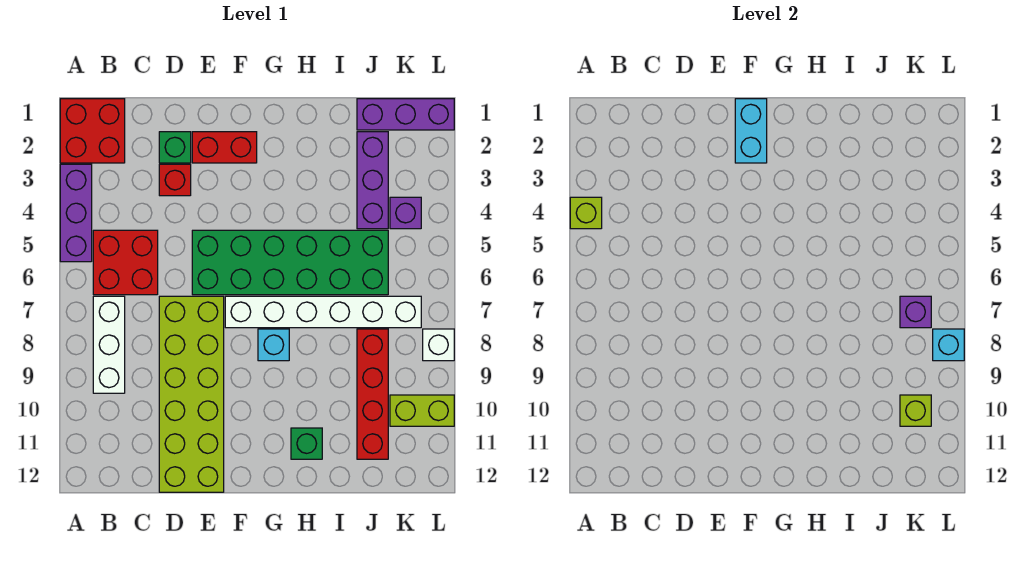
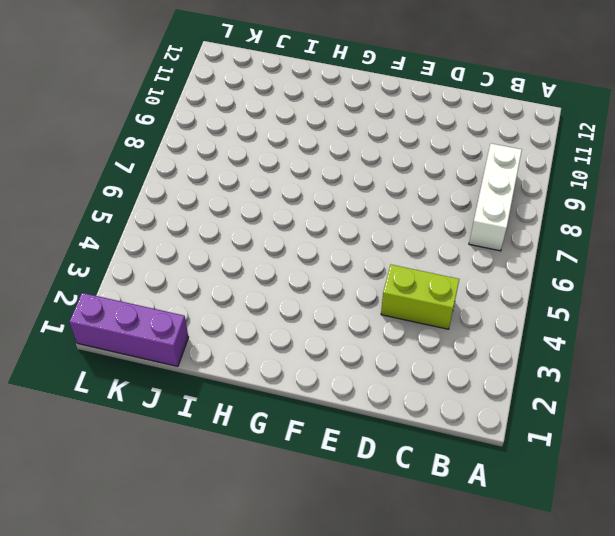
lime 1x2 brick [381,265,459,329] -> lime 1x2 brick moved to [390,395,454,426]
none -> red 2x2 brick [60,99,125,163]
none -> purple 1x3 brick [60,164,92,262]
none -> red 2x2 brick [93,230,158,295]

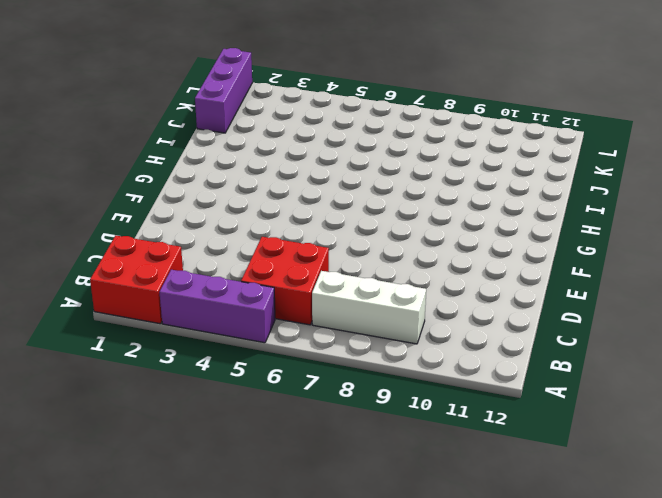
none -> green 1x1 brick [159,132,191,163]
none -> red 1x1 brick [159,164,191,196]
none -> lime 2x6 brick [159,296,224,492]

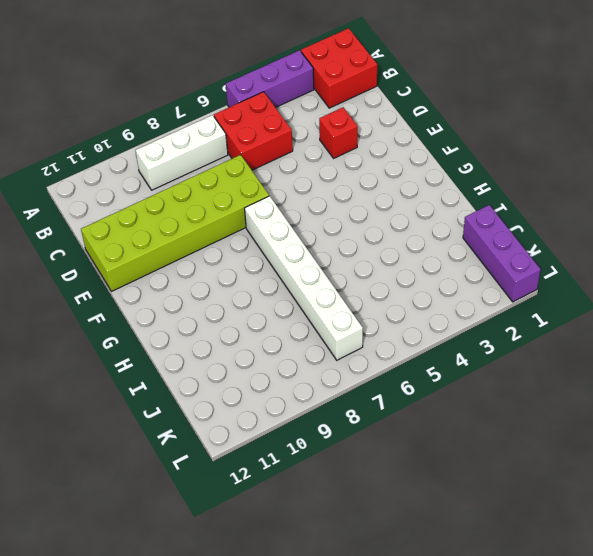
none -> green 1x1 brick [159,132,191,163]
none -> red 1x2 brick [192,132,257,163]
none -> green 2x6 brick [192,230,388,295]

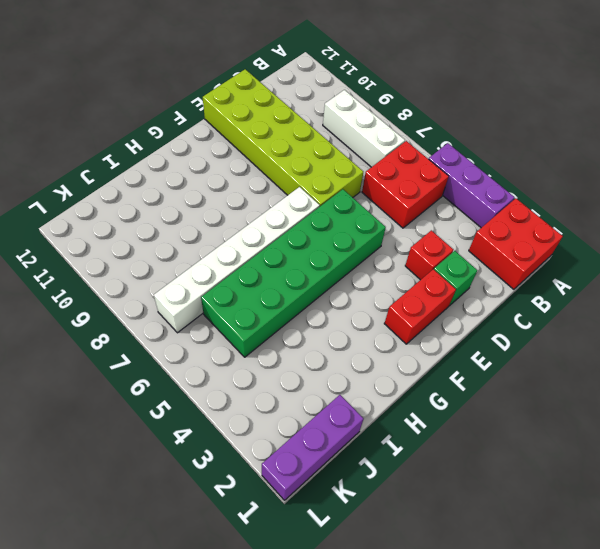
none -> cyan 1x1 brick [258,329,289,361]
none -> green 1x1 brick [291,428,322,459]
none -> purple 1x3 brick [357,132,388,229]

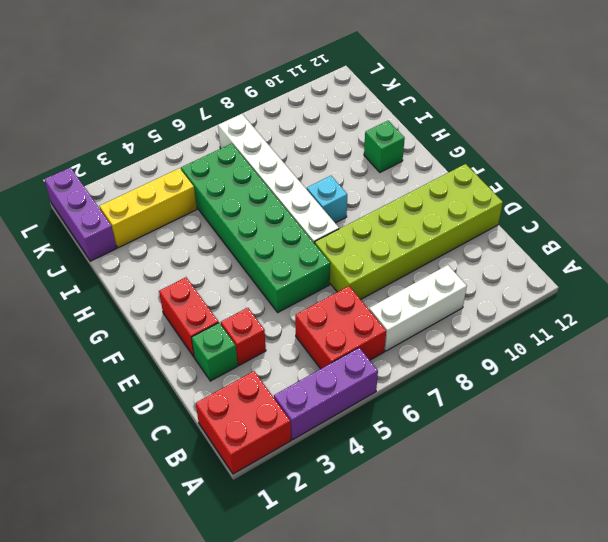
yellow 1x3 brick [100,168,197,248] -> purple 1x3 brick [357,132,388,229]
none -> red 1x4 brick [357,329,388,459]
none -> purple 1x1 brick [390,197,421,229]
none -> lime 1x2 brick [390,395,454,426]

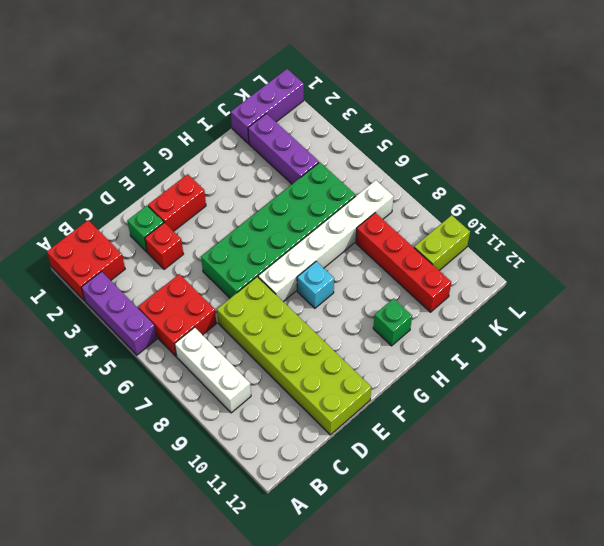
none -> purple 1x1 brick [390,197,421,229]
none -> white 1x1 brick [423,329,454,361]
none -> lime 1x1 brick [570,197,602,229]

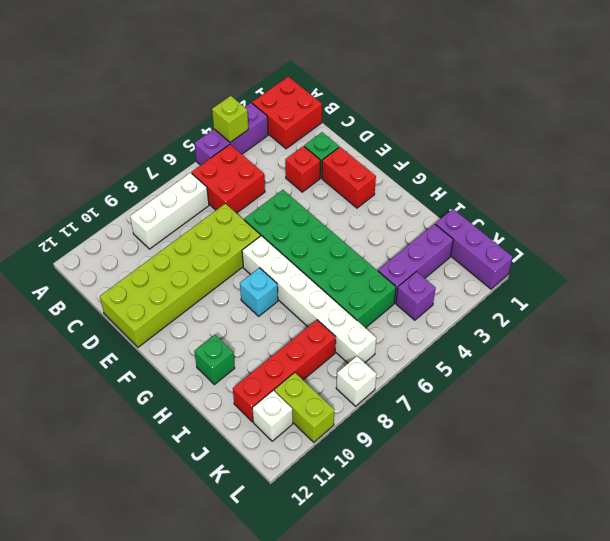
white 1x1 brick [252,390,293,441] -> none
none -> cyan 1x2 brick [735,99,767,163]
none -> purple 1x1 brick [900,296,931,328]
none -> lime 1x1 brick [900,395,931,426]

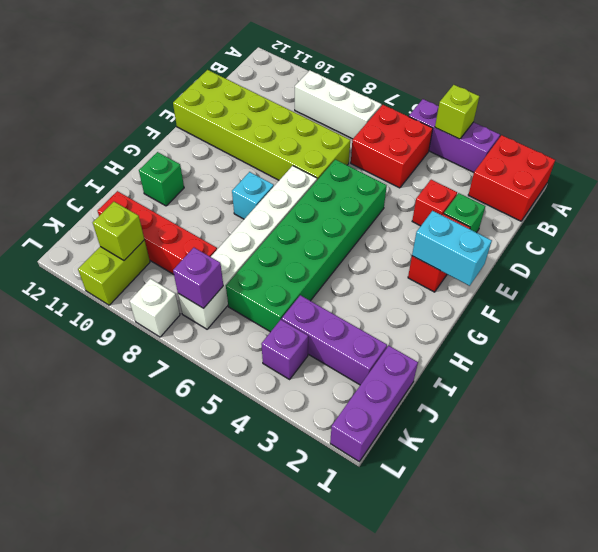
none -> cyan 1x1 brick [933,329,964,361]

